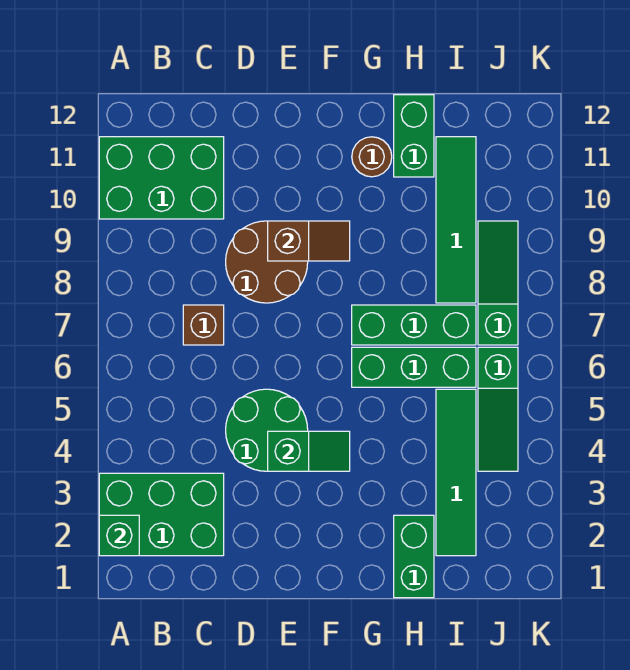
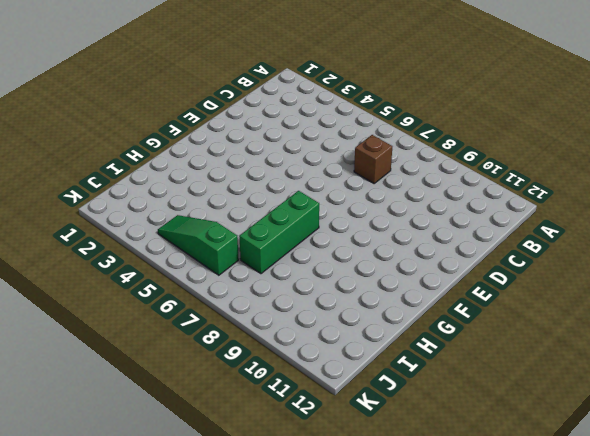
none -> green 2x3 brick [99,473,224,556]
none -> green 2x3 brick [99,137,224,219]
none -> green 2x2 round brick [226,389,308,471]

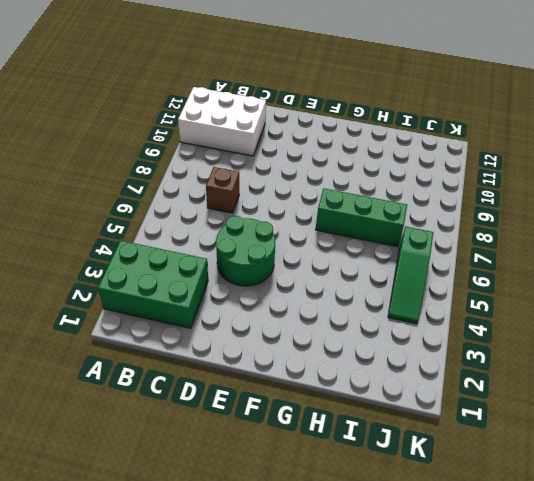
white 2x3 brick [178,87,266,156] -> green 2x3 brick [99,137,224,219]
none -> brown 2x2 round brick [226,221,308,303]
none -> green 1x3 brick [352,347,476,387]
none -> brown 1x1 round brick [352,137,392,177]

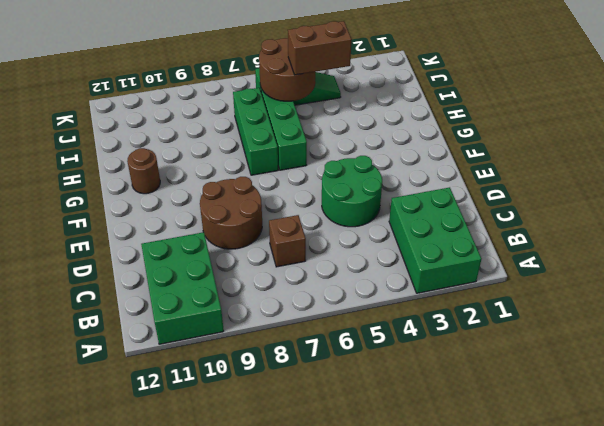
brown 1x2 brick [288,21,352,75] -> none
brown 2x2 round brick [259,38,315,101] -> none
none -> green 1x2 brick [394,515,434,598]
none -> green 1x2 brick [394,95,434,177]
none -> green 1x4 tile [436,389,476,556]

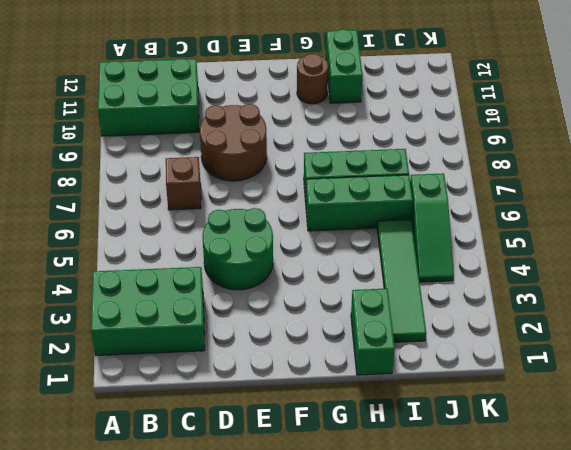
none -> green 1x4 tile [436,137,476,303]
none -> green 1x3 slope [478,221,518,345]
none -> green 1x1 brick [99,515,139,556]

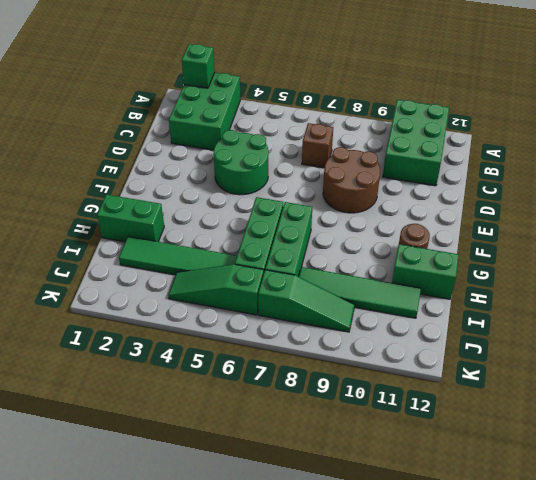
none -> green 1x2 slope [268,431,350,471]
none -> brown 1x2 slope [268,221,350,261]

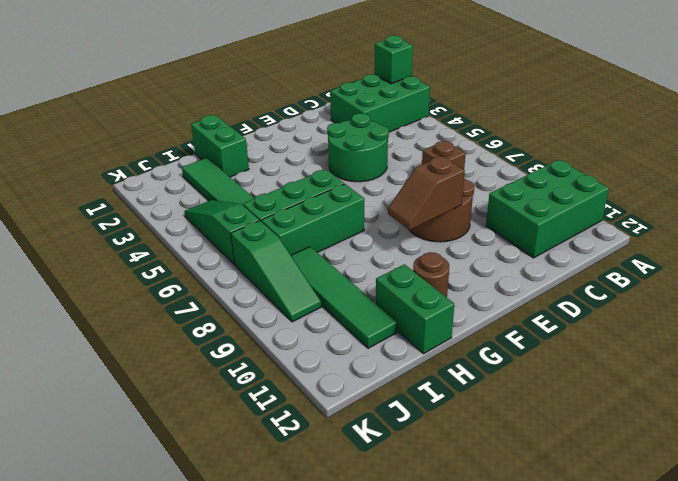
none -> green 1x2 slope [268,431,350,471]

